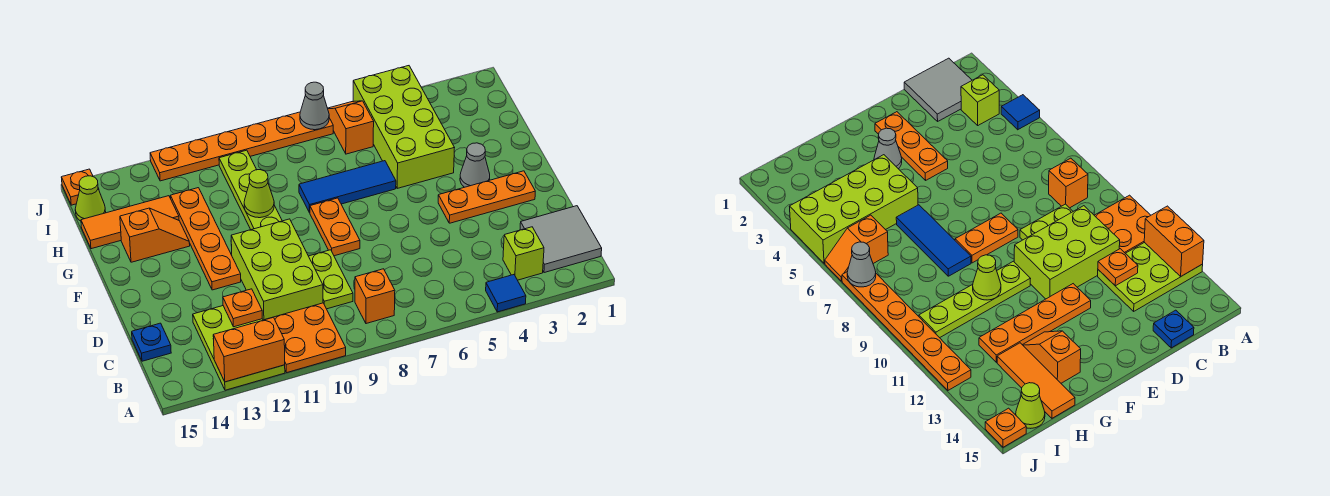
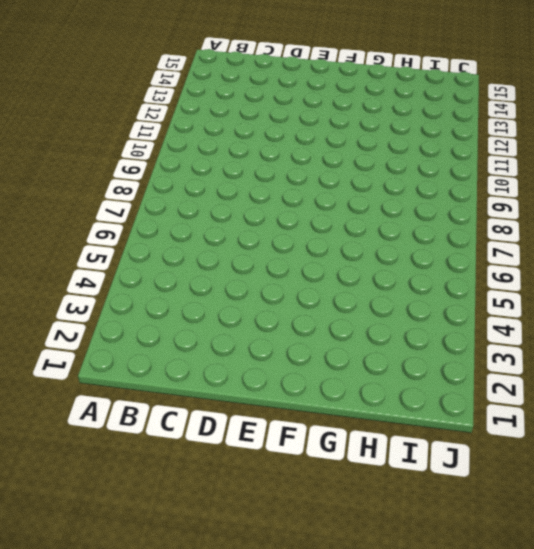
none -> blue 1x1 tile [486,275,526,312]
none -> orange 2x2 plate [265,303,346,373]
none -> lime 2x3 plate [193,306,285,390]

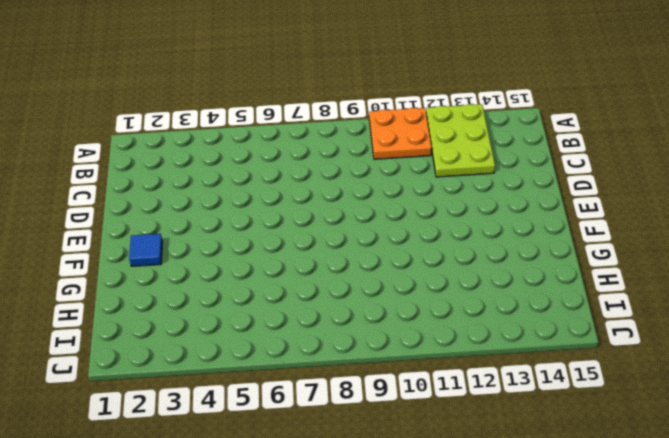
blue 1x1 tile [129,234,163,266] -> blue 1x1 tile moved to [486,275,526,312]
none -> grey 2x2 tile [520,206,602,273]
none -> lime 1x1 brick [503,227,544,280]
none -> orange 1x1 brick [355,269,395,324]

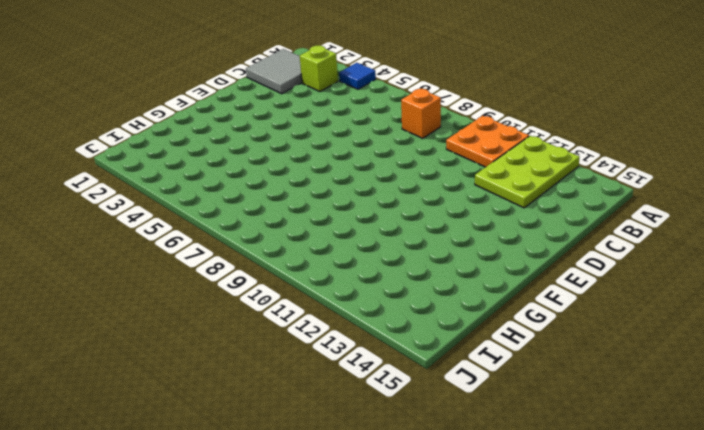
none -> lime 1x2 plate [309,250,353,309]
none -> lime 2x3 brick [231,219,323,320]
none -> blue 1x1 plate [132,323,171,361]

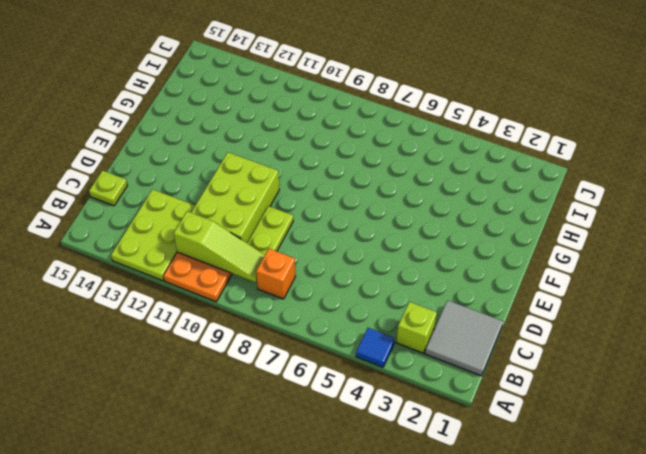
lime 1x3 slope [174,211,265,282] -> none
lime 1x1 plate [89,171,127,206] -> blue 1x1 plate [132,323,171,361]
none -> orange 1x3 plate [438,171,535,223]
none -> orange 1x2 plate [310,198,360,256]
none -> orange 1x4 plate [171,188,241,290]

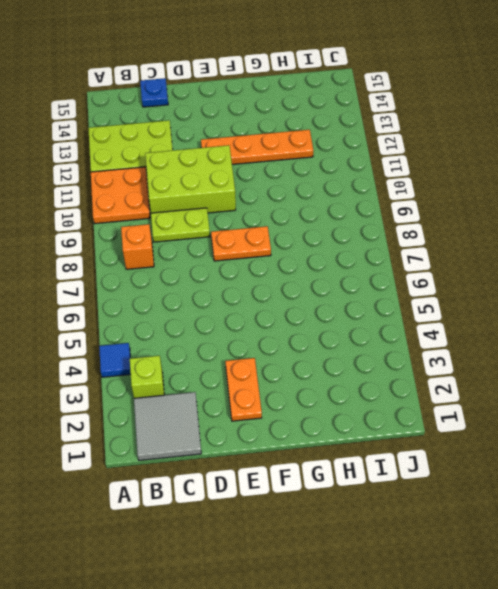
orange 1x2 plate [225,358,262,421] -> orange 1x3 plate [438,171,535,223]
none -> grey 1x1 cone [460,143,490,187]
none -> lime 1x4 plate [219,150,282,230]
none -> lime 2x4 brick [353,66,454,189]

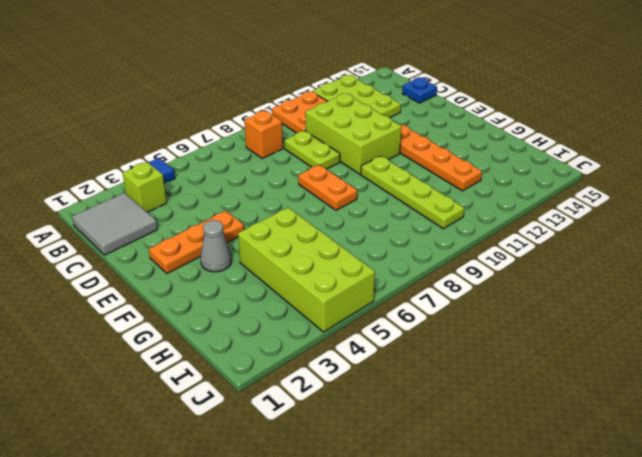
none -> blue 1x3 tile [299,161,396,213]
none -> orange 1x2 slope [120,208,190,262]
none -> orange 1x3 tile [81,196,179,249]

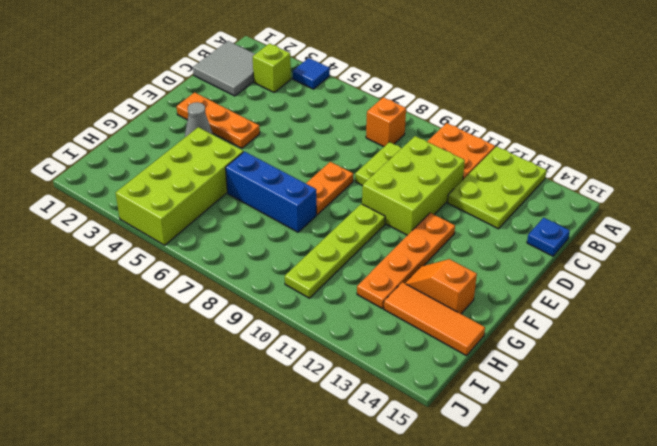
blue 1x3 brick [226,152,316,232] -> blue 1x3 tile [299,161,396,213]
none -> orange 1x2 slope [328,101,374,154]
none -> lime 1x1 cone [75,176,106,221]
none -> orange 1x6 plate [150,112,333,181]

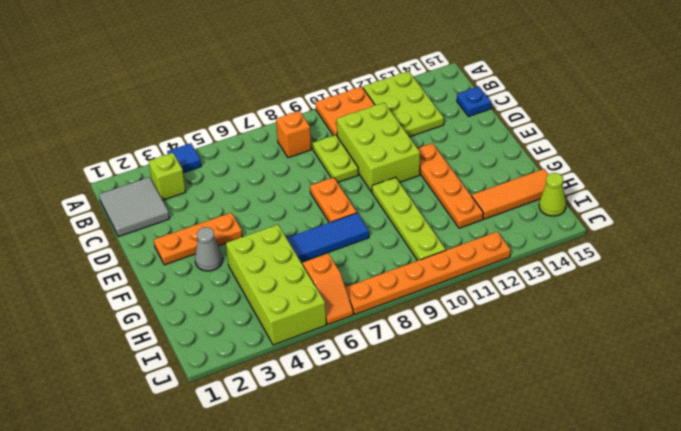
none -> orange 1x2 slope [120,208,190,262]
none -> orange 1x1 plate [62,169,99,205]
none -> orange 1x2 brick [213,317,285,382]

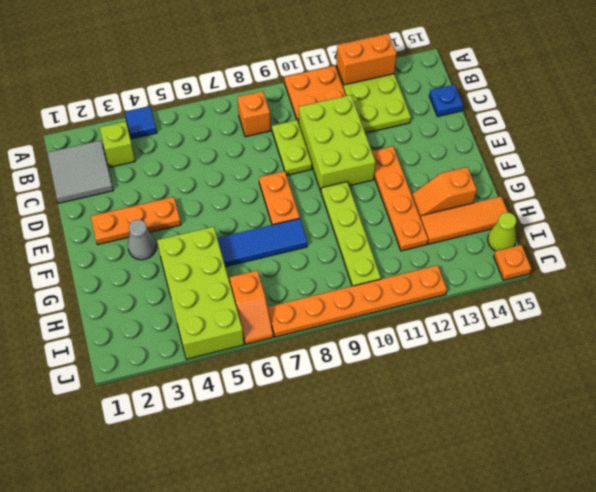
none -> orange 1x1 plate [223,289,262,327]
none -> lime 1x1 cone [244,170,274,218]
none -> grey 1x1 cone [300,82,329,130]

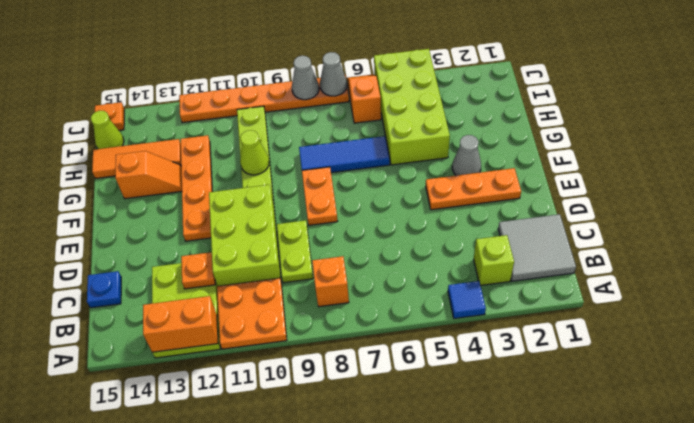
grey 1x1 cone [292,56,319,100] -> none

